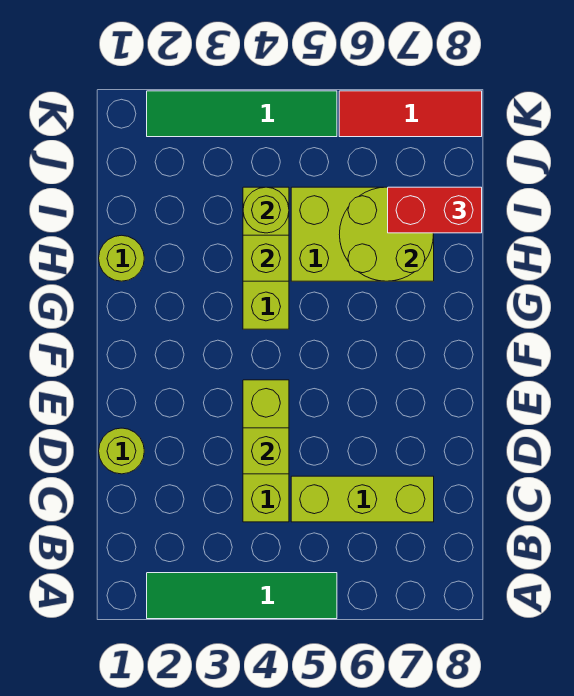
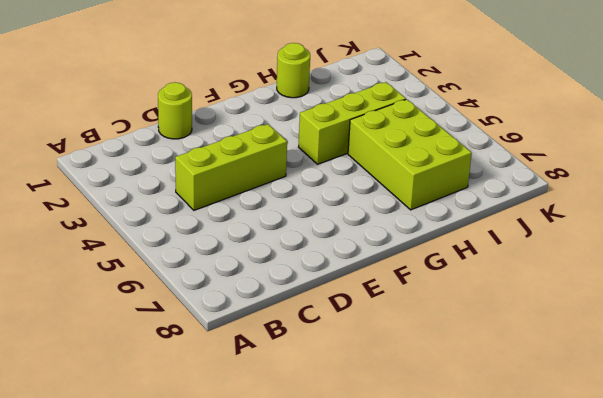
none -> green 1x4 tile [147,573,337,619]
none -> lime 1x3 brick [291,476,434,522]
none -> green 1x4 tile [147,91,337,137]

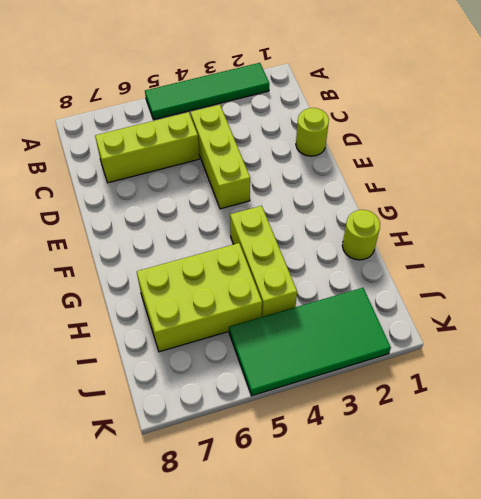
green 2x4 tile [229,288,391,396] -> green 1x4 tile [147,91,337,137]
none -> red 1x3 tile [339,91,482,137]
none -> lime 1x1 brick [243,428,289,474]
none -> lime 1x1 brick [243,235,289,281]

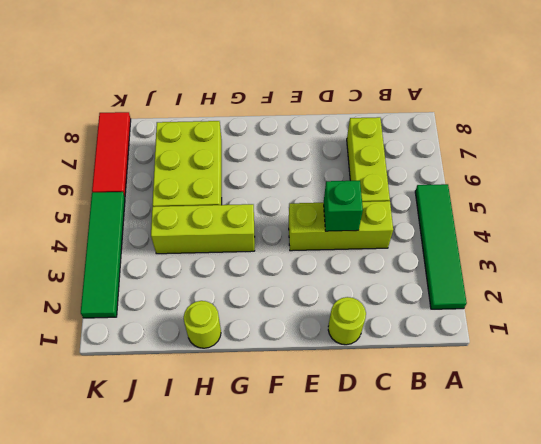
green 1x1 brick [324,181,363,231] -> lime 1x1 brick [243,428,289,474]
none -> lime 1x1 brick [243,235,289,281]
none -> lime 2x2 round brick [339,187,434,281]
none -> lime 1x1 round brick [243,187,289,233]

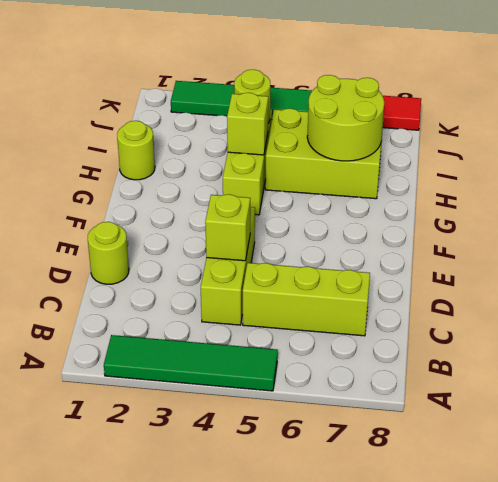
none -> red 1x2 brick [388,187,482,233]

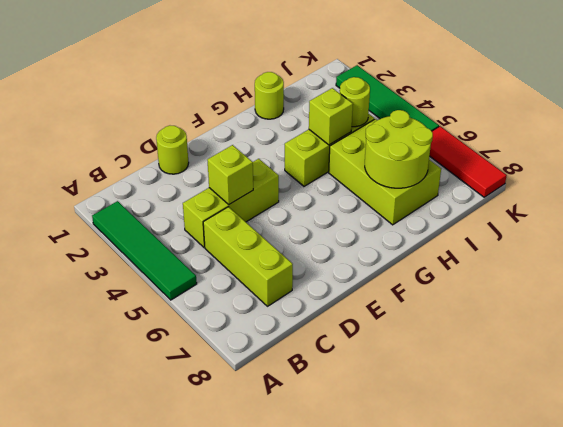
none -> red 1x2 brick [388,187,482,233]

